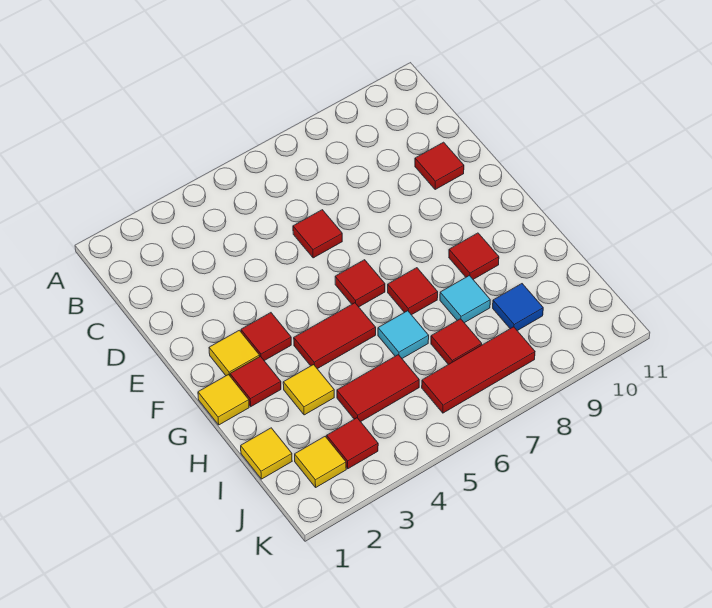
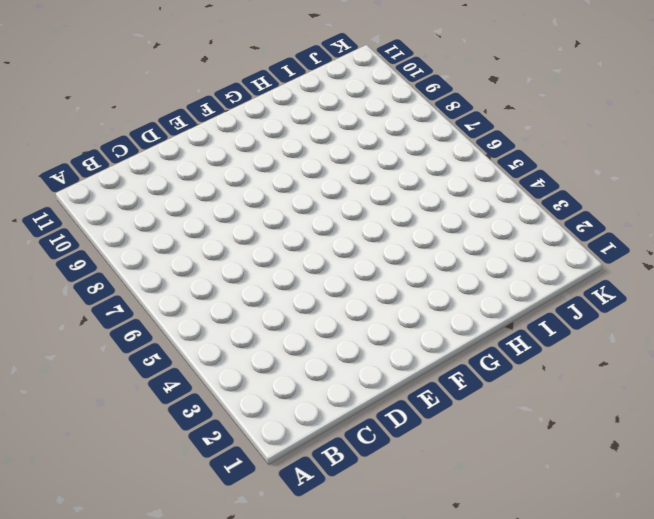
none -> red 1x1 tile [293,210,342,258]
none -> red 1x1 tile [415,142,464,190]
none -> yellow 1x1 tile [209,330,260,376]

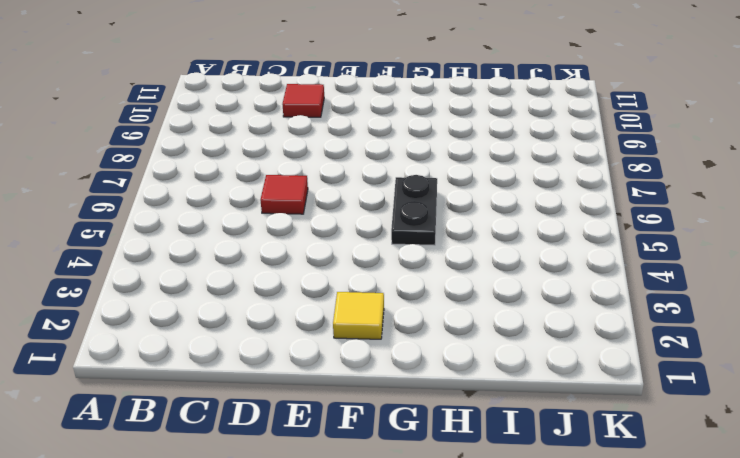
black 1x2 plate [391,175,437,245] -> red 1x2 tile [294,303,376,369]
none -> red 1x1 tile [241,313,291,361]
none -> red 1x1 tile [335,260,385,307]
none -> yellow 1x1 tile [198,375,249,425]

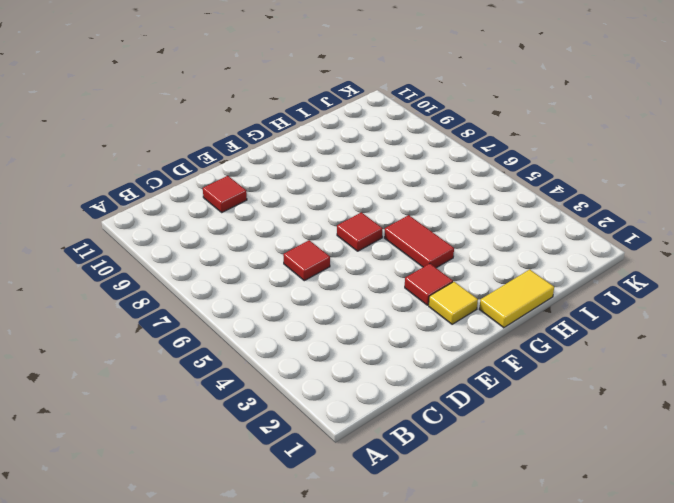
yellow 1x2 tile [479,269,554,328] -> yellow 1x1 tile [198,375,249,425]
none -> red 1x1 tile [230,356,281,406]
none -> red 1x1 tile [388,268,438,315]
none -> red 1x1 tile [449,233,499,279]

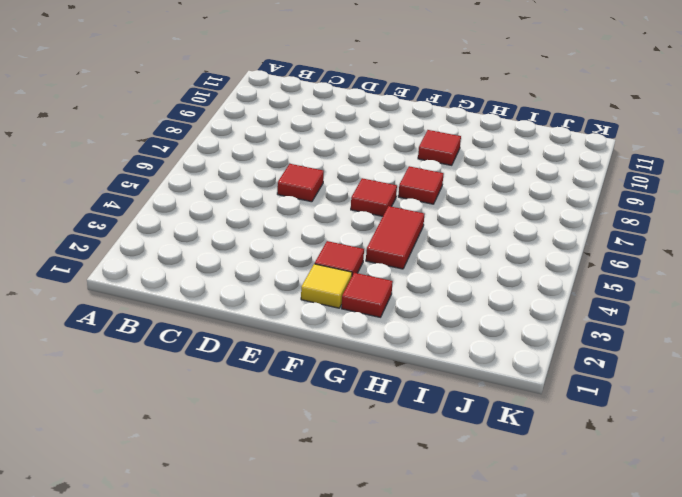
none -> red 1x1 tile [415,142,464,190]
none -> yellow 1x1 tile [198,375,249,425]
none -> yellow 1x1 tile [283,365,334,415]

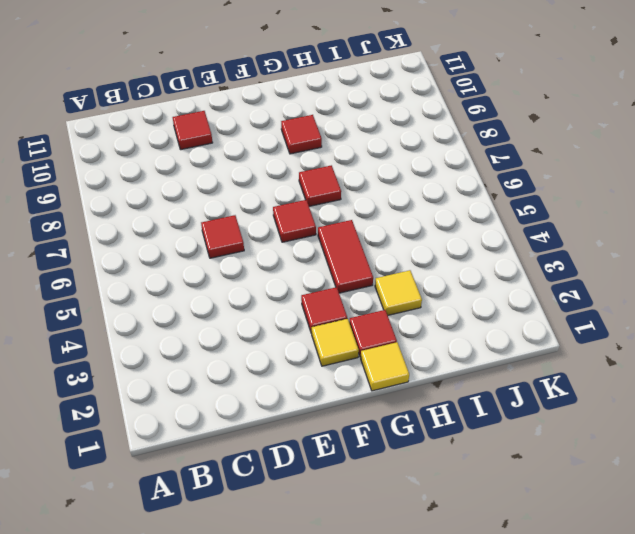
none -> cyan 1x1 tile [378,311,429,358]
none -> cyan 1x1 tile [440,275,490,323]
none -> yellow 1x1 tile [241,428,292,479]

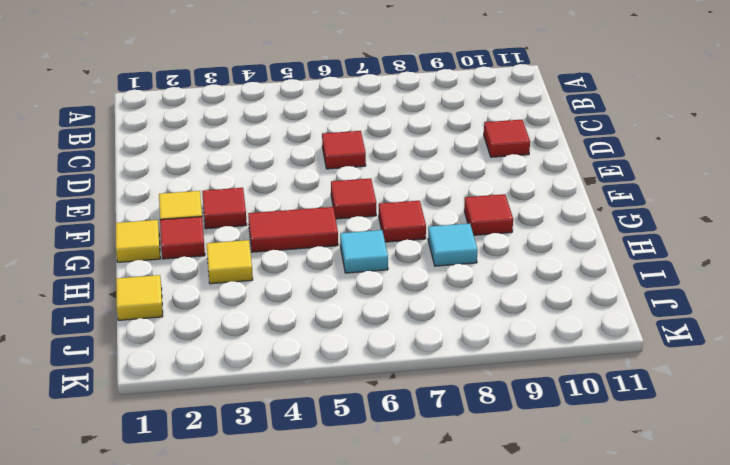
none -> red 1x2 tile [337,355,419,422]
none -> red 1x1 tile [431,319,482,365]
none -> blue 1x1 tile [493,284,543,331]

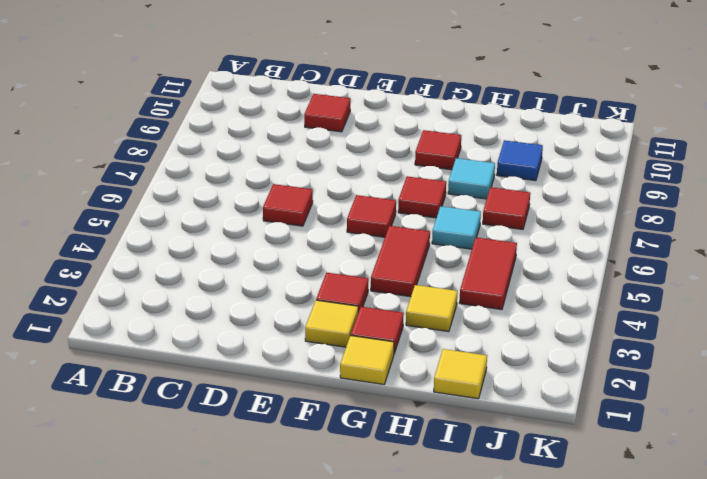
none -> yellow 1x1 tile [295,436,346,487]
none -> red 1x1 tile [327,418,378,469]
none -> red 1x3 tile [422,327,535,413]

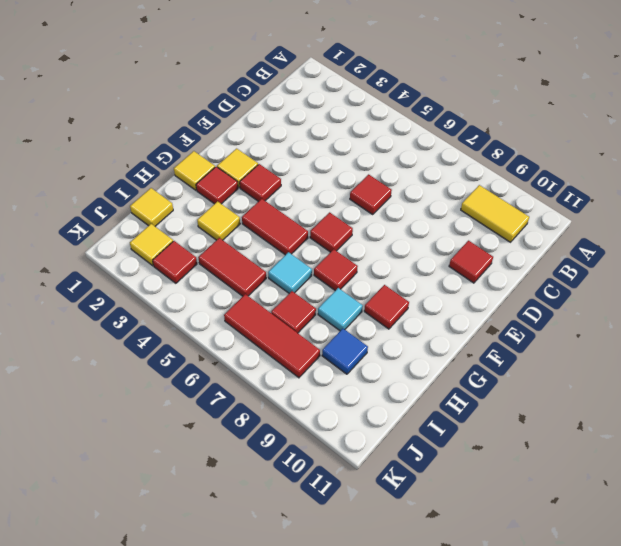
yellow 1x2 tile [461,185,529,242] -> none

